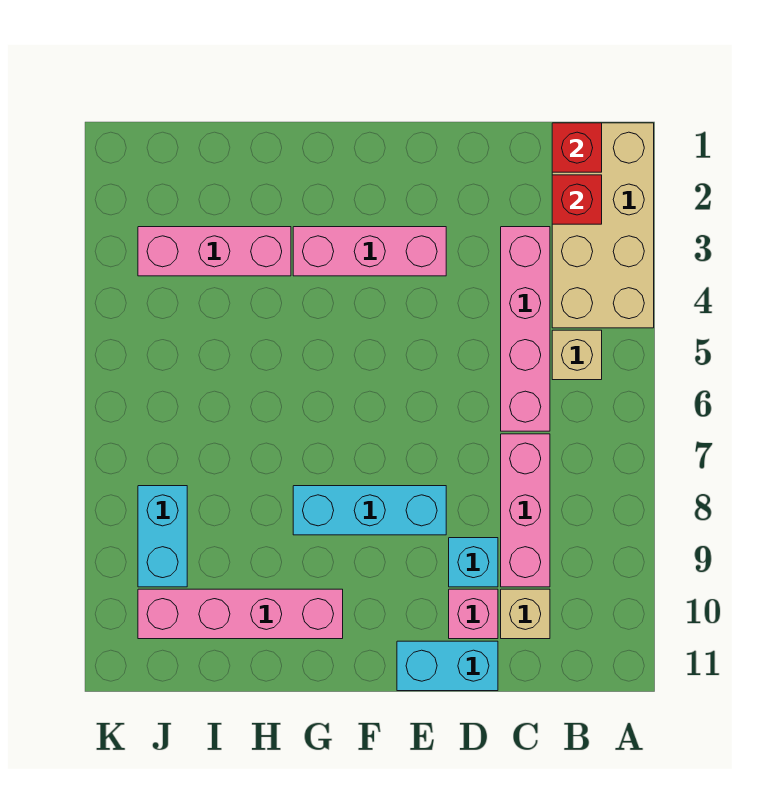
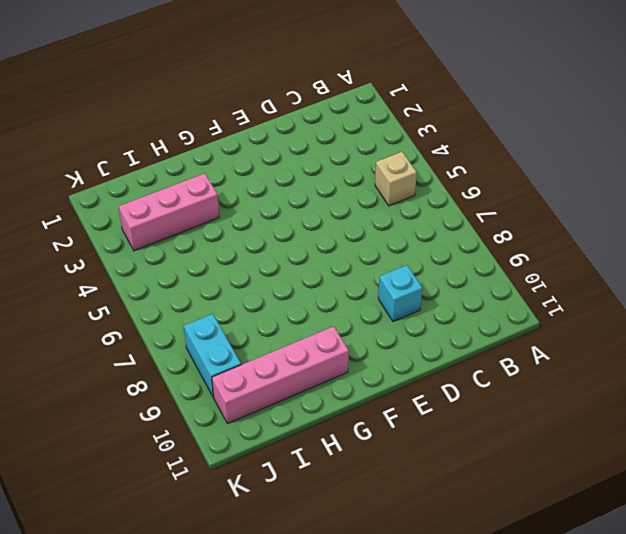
none -> tan 2x4 brick [552,123,654,328]
none -> pink 1x4 brick [501,227,550,431]
none -> pink 1x3 brick [501,434,550,587]

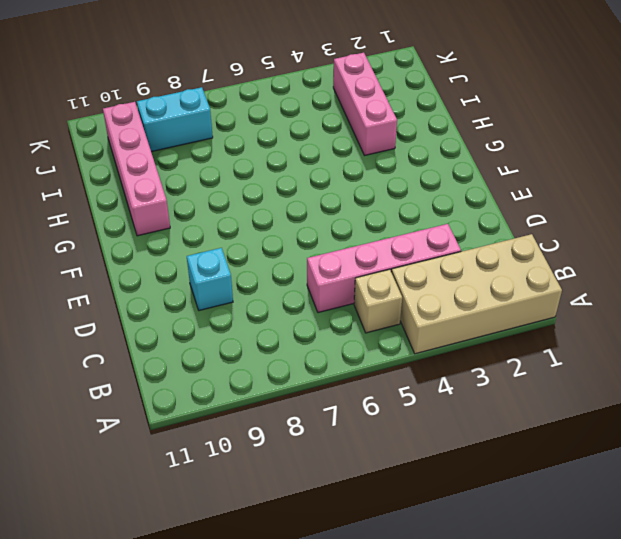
none -> pink 1x3 brick [501,434,550,587]
none -> tan 1x1 brick [501,589,550,639]
none -> pink 1x1 brick [449,589,498,639]

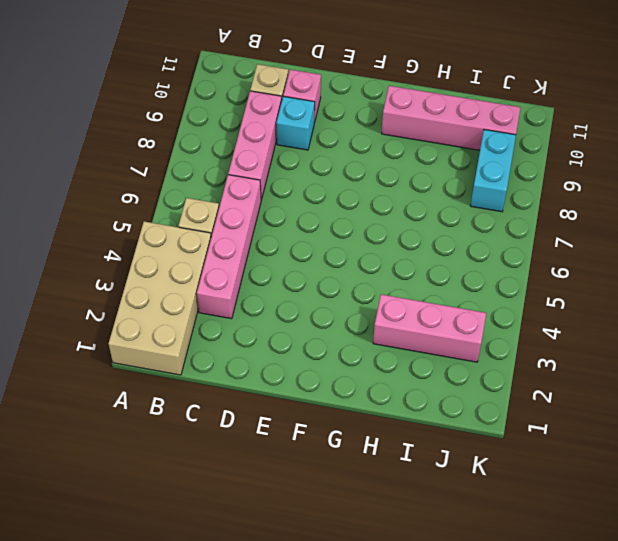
none -> cyan 1x2 brick [397,641,498,691]
none -> pink 1x3 brick [293,227,446,276]
none -> cyan 1x3 brick [293,486,446,535]

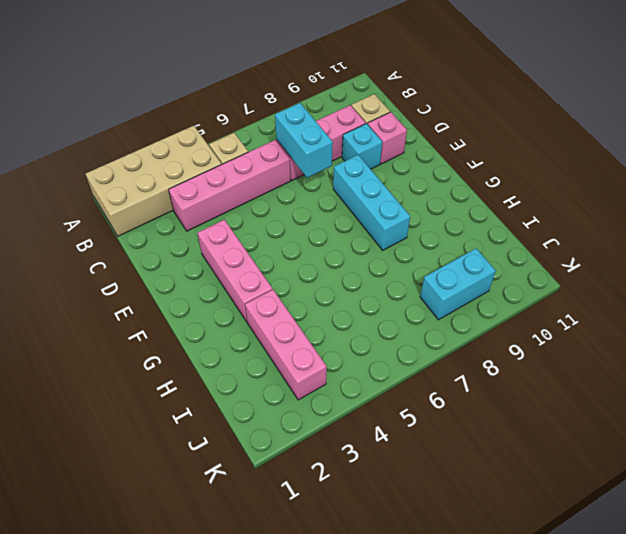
cyan 1x2 brick [275,103,333,178] -> cyan 1x2 brick moved to [397,641,498,691]
none -> pink 1x4 brick [138,589,343,639]
none -> red 1x1 brick [552,123,602,172]
none -> red 1x1 brick [552,175,602,224]

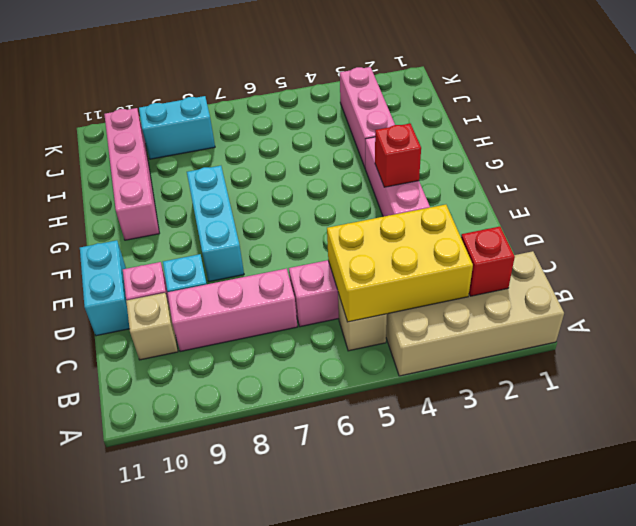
yellow 2x3 brick [327,205,473,322] -> none
red 1x1 brick [375,124,421,187] -> red 1x1 brick moved to [552,123,602,172]

